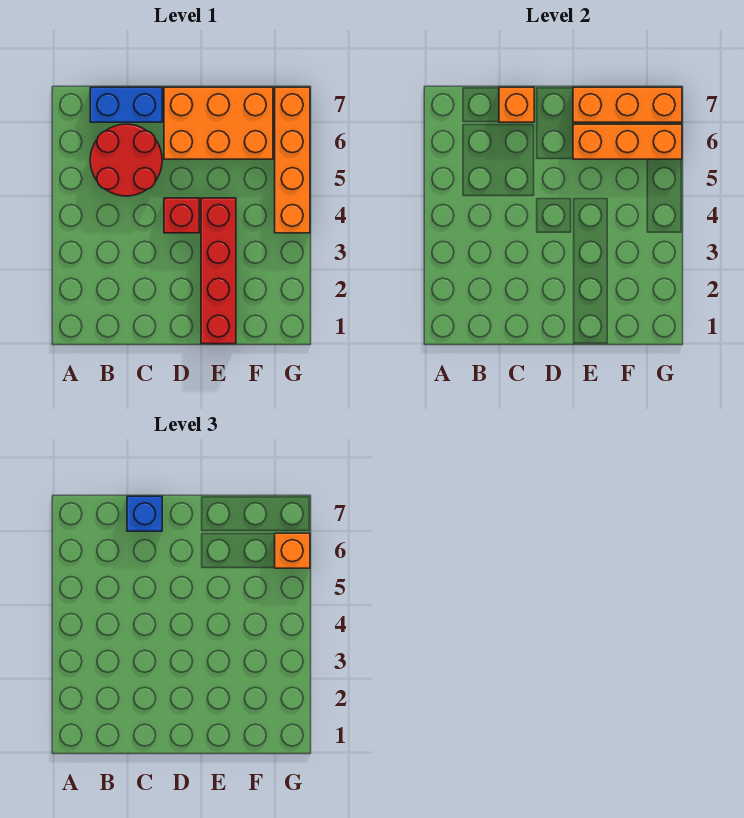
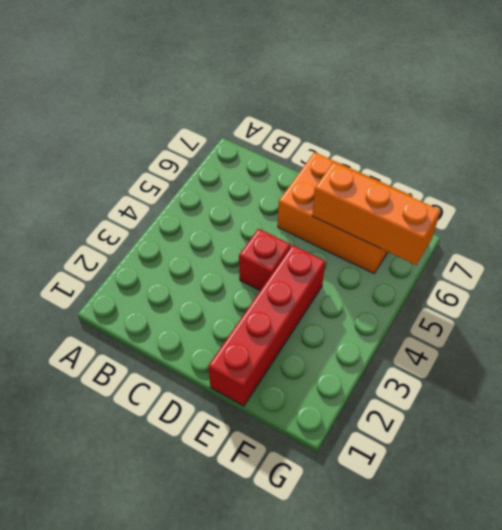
none -> red 2x2 round brick [90,124,162,196]
none -> blue 1x2 brick [90,87,162,122]

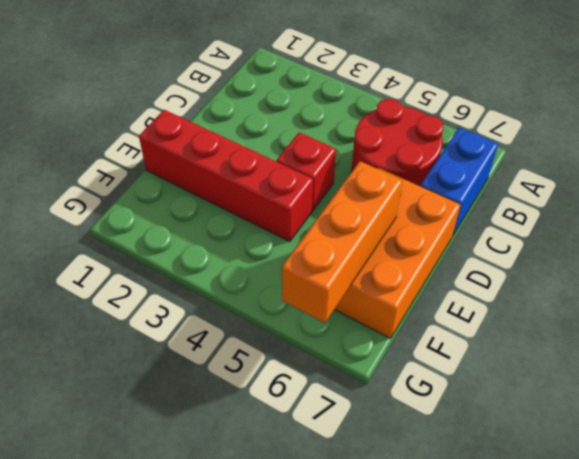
none -> orange 1x4 brick [275,87,310,233]
none -> orange 1x1 brick [499,87,534,122]

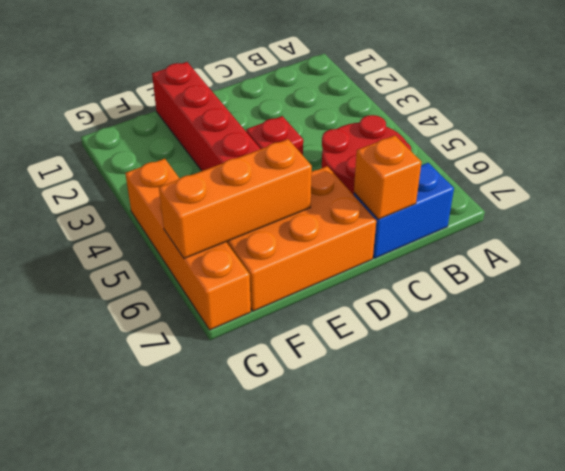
none -> orange 1x3 brick [573,87,682,122]
none -> blue 1x1 brick [127,496,162,531]

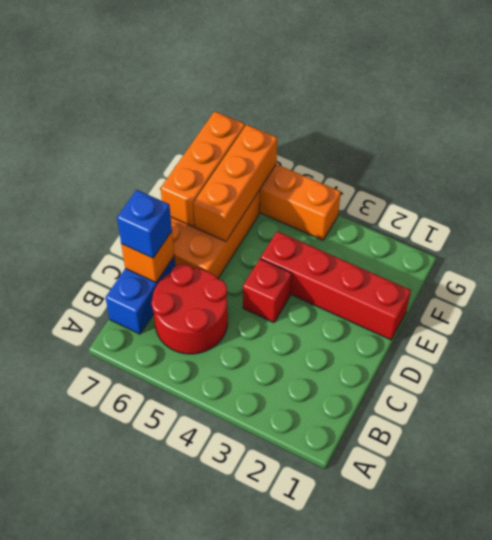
none -> orange 1x1 brick [275,533,310,568]

